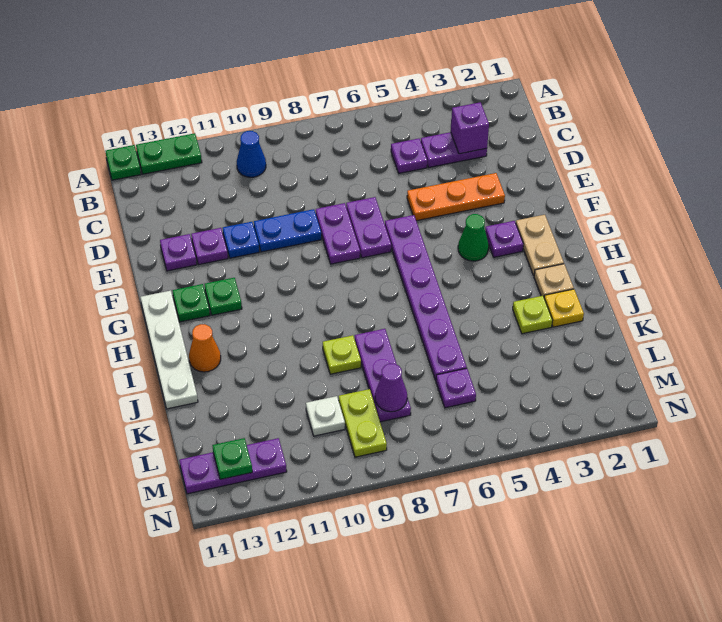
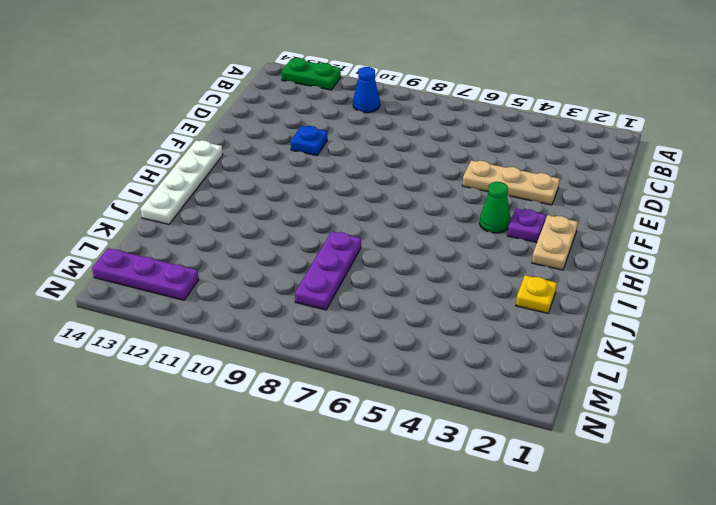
tan 1x3 plate [462,160,560,205] -> orange 1x3 plate [407,173,505,221]
none -> green 1x1 plate [106,145,141,180]
none -> purple 1x2 plate [421,132,487,167]
none -> purple 1x1 plate [391,139,427,173]
none -> purple 1x2 plate [346,197,391,258]

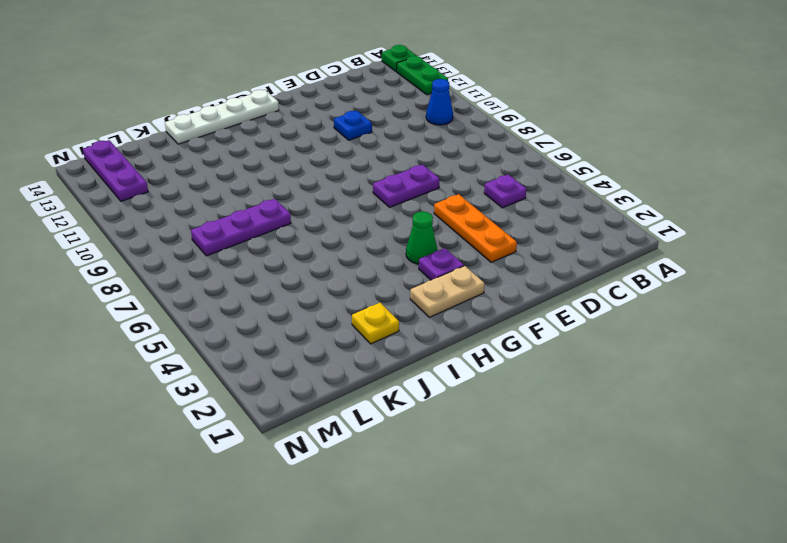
none -> purple 1x2 plate [421,132,487,167]
none -> purple 1x2 plate [316,203,360,264]
none -> blue 1x2 plate [254,209,321,252]
none -> purple 1x1 plate [191,228,228,265]

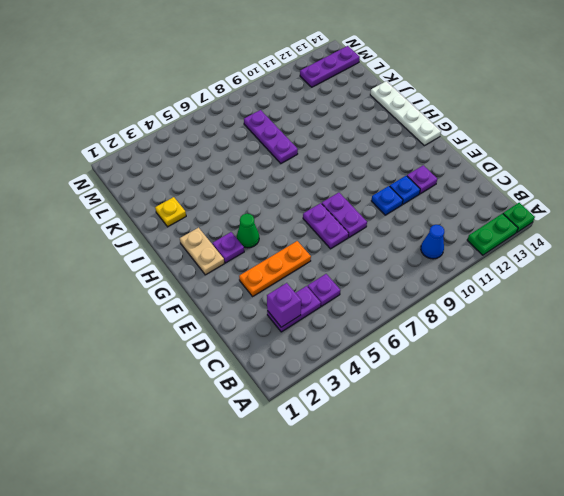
blue 1x1 plate [371,186,403,215] -> blue 1x2 plate [254,209,321,252]
none -> purple 1x1 plate [160,234,197,271]
none -> purple 1x6 plate [385,215,467,380]
none -> green 1x1 plate [205,278,242,315]
none -> green 1x1 plate [172,284,210,322]

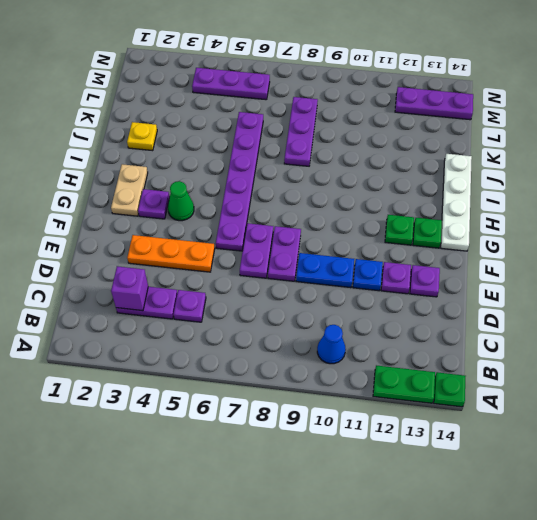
purple 1x3 plate [192,68,270,100] -> none
none -> tan 1x1 plate [534,264,574,297]
none -> orange 1x1 cone [189,324,221,372]
none -> lime 1x1 plate [513,296,552,334]
none -> lime 1x1 plate [323,335,361,374]

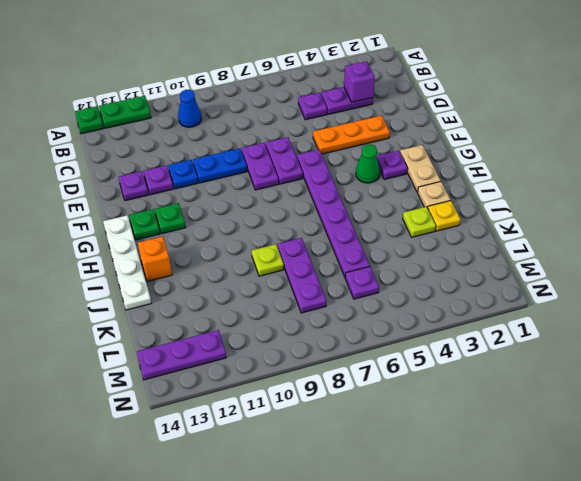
orange 1x1 brick [138,236,172,282] -> orange 1x1 cone [189,324,221,372]
none -> lime 1x2 plate [339,389,387,457]
none -> white 1x1 plate [306,396,345,436]
none -> purple 1x1 cone [375,363,407,412]
none -> green 1x1 plate [212,438,252,479]

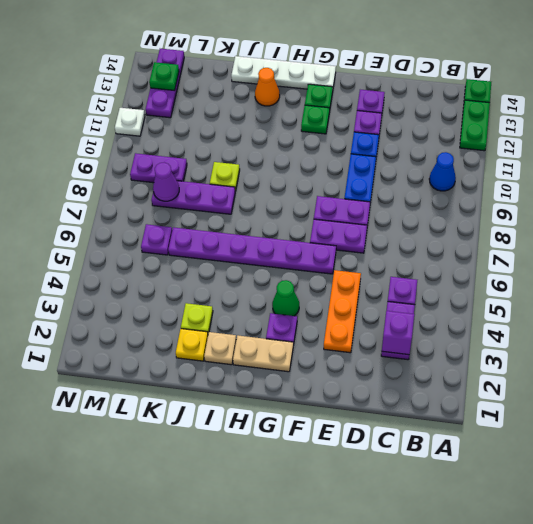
purple 1x2 plate [130,153,187,183] -> lime 1x2 plate [339,389,387,457]
white 1x1 plate [115,108,145,136] -> white 1x1 plate moved to [306,396,345,436]

